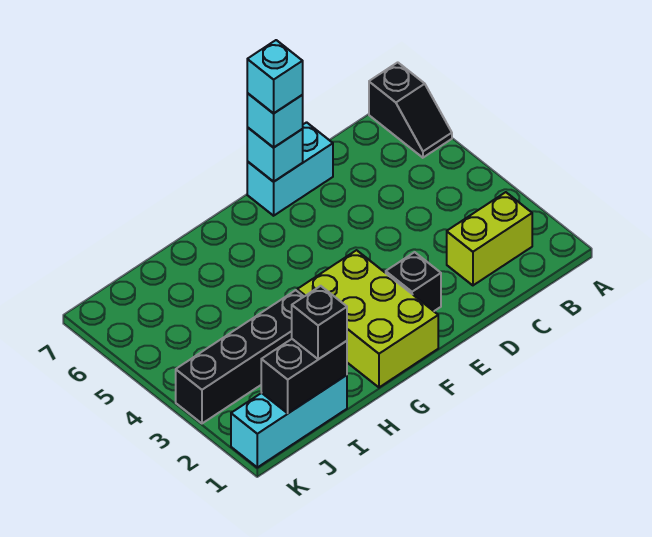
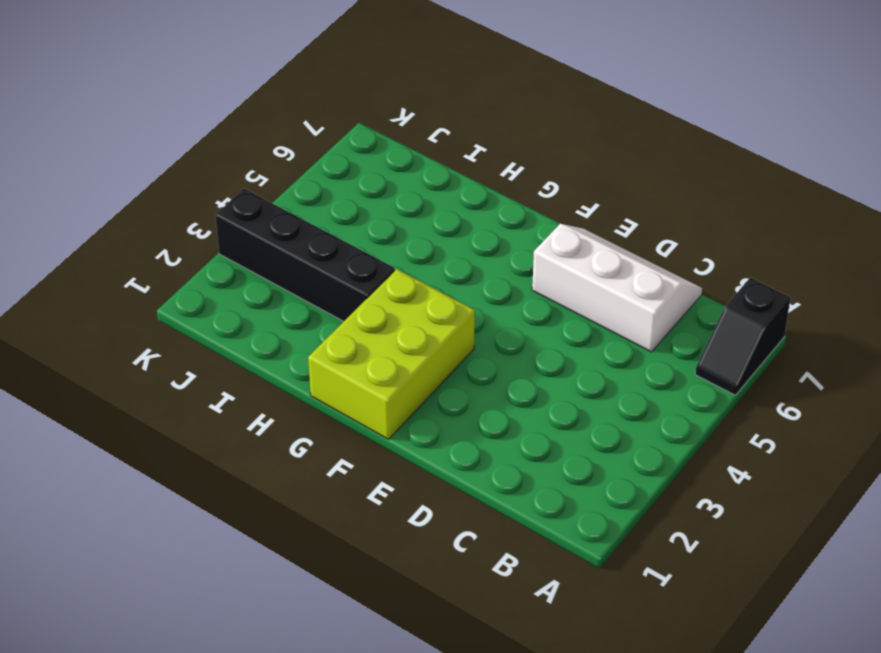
white 2x3 slope [532,224,702,352] -> cyan 1x2 brick [247,122,333,216]
none -> lime 1x2 brick [447,192,532,285]
none -> black 1x1 brick [386,252,441,311]
none -> cyan 1x3 brick [231,375,347,467]

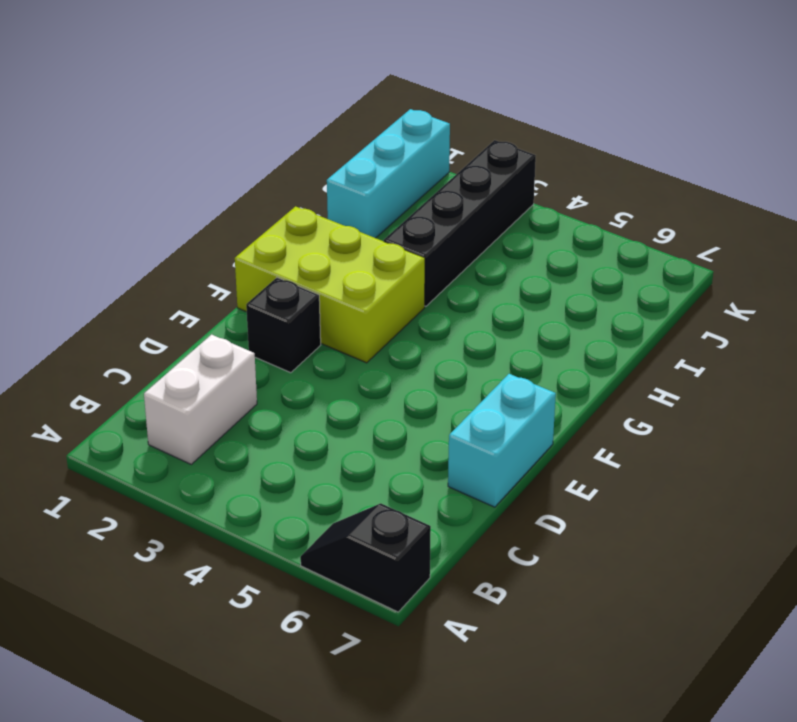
white 1x2 brick [144,335,257,464] -> lime 1x2 brick [447,192,532,285]
none -> cyan 1x1 brick [247,127,303,182]
none -> black 1x2 brick [261,339,347,413]
none -> cyan 1x1 brick [247,93,303,148]

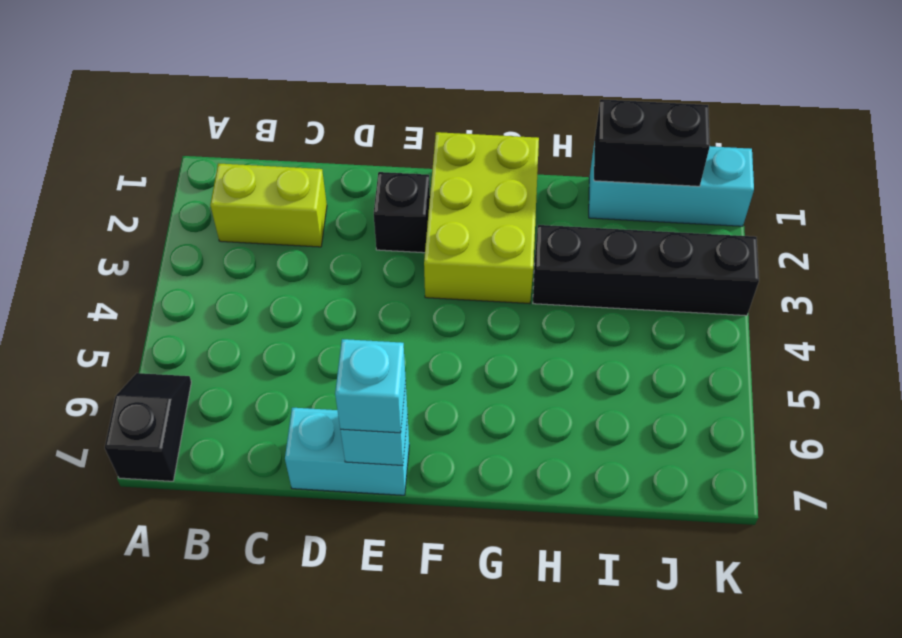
none -> black 1x1 brick [292,286,347,359]
none -> cyan 1x1 brick [247,40,303,113]

